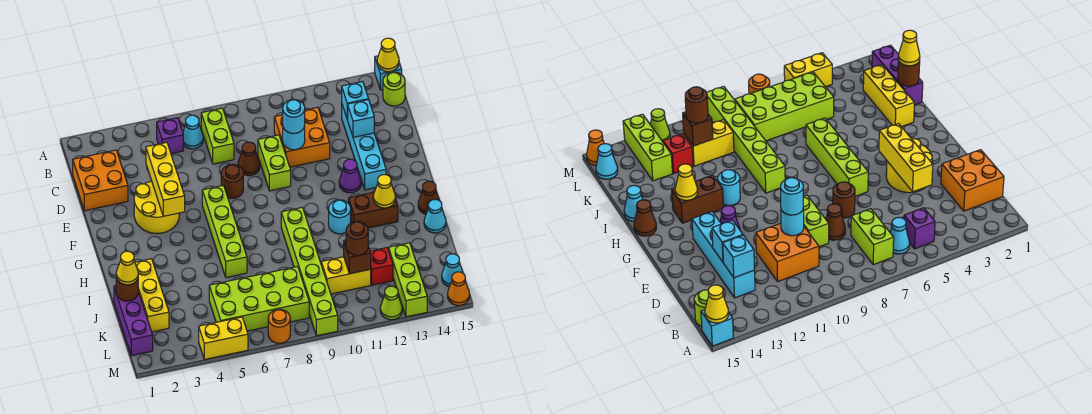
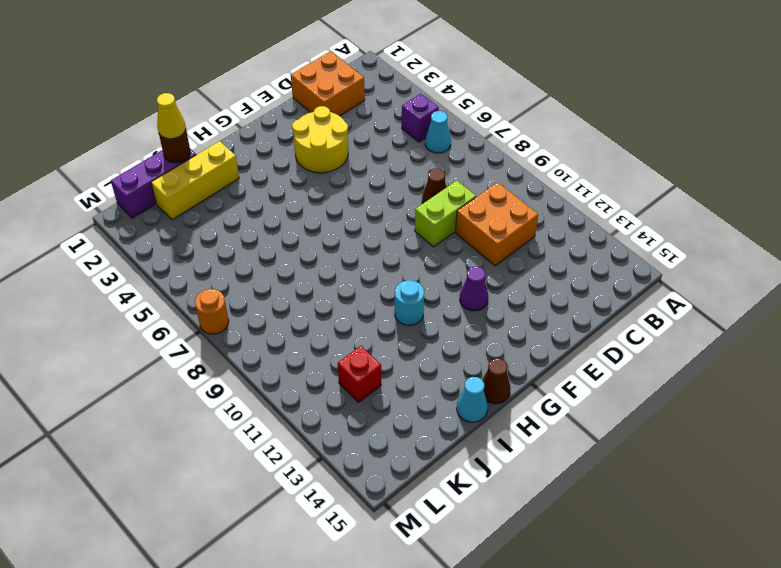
none -> cyan 1x1 brick [375,56,402,90]
none -> lime 1x2 brick [201,108,234,164]
none -> lime 1x1 round brick [383,72,405,106]
none -> cyan 1x4 brick [342,105,386,190]

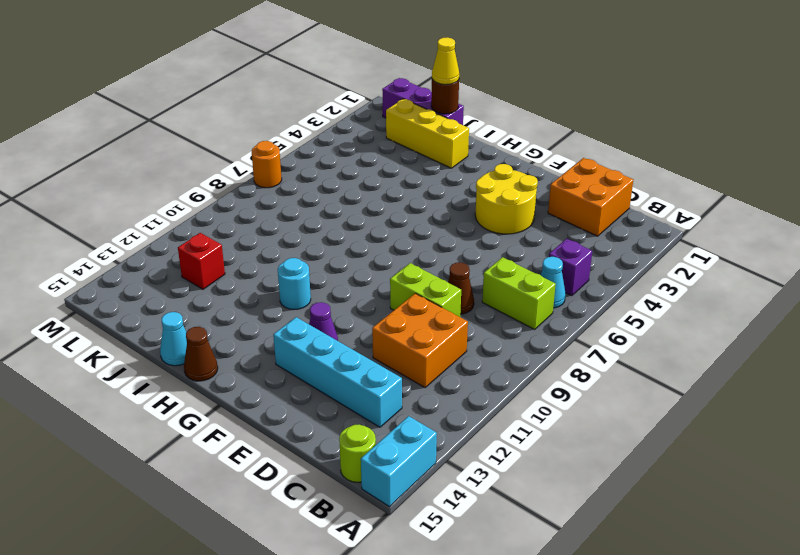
cyan 1x2 brick [361,416,437,507] -> cyan 1x1 brick [375,56,402,90]
none -> brown 1x1 round brick [221,165,243,198]
none -> lime 1x4 brick [202,185,247,277]
none -> lime 1x6 brick [281,207,338,336]
none -> brown 1x2 brick [349,192,398,228]

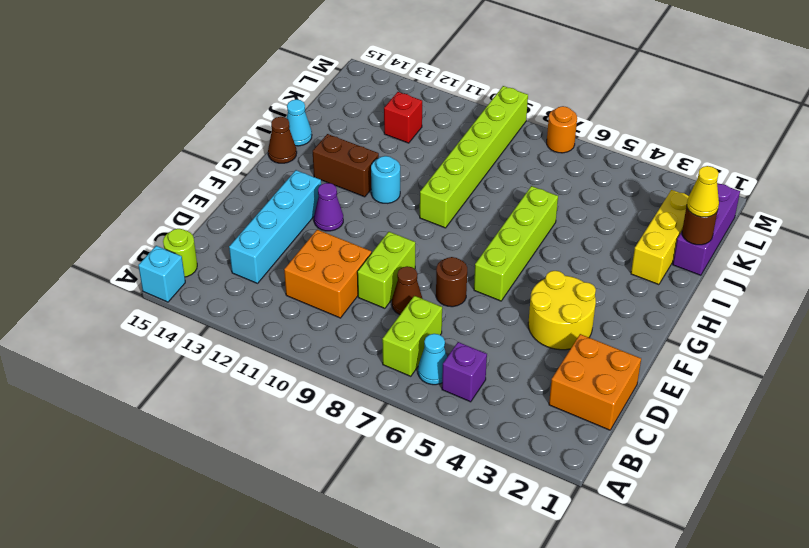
none -> lime 2x4 brick [209,267,309,331]
none -> yellow 1x2 brick [321,257,371,294]
none -> lime 1x3 brick [389,243,427,317]
none -> cyan 1x1 cone [442,254,463,287]

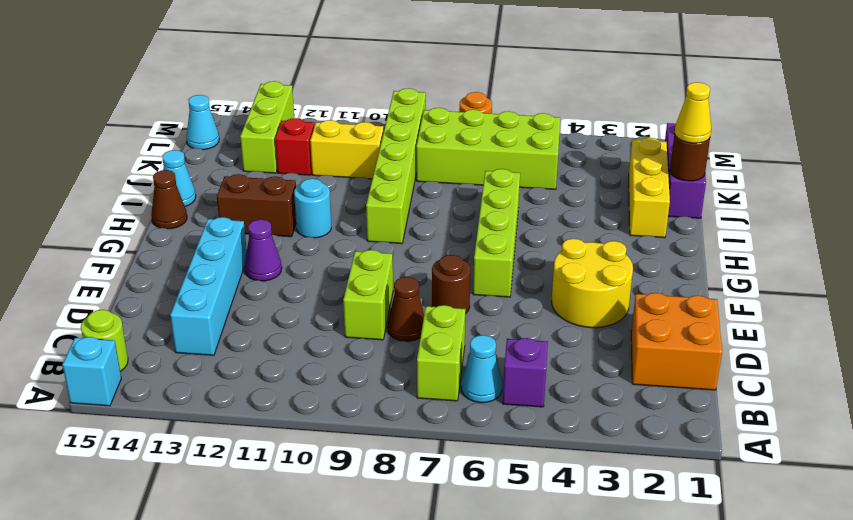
none -> orange 2x2 brick [274,107,330,167]
none -> yellow 1x2 brick [199,317,248,359]
none -> lime 1x1 cone [380,286,402,320]
none -> orange 1x1 cone [448,272,470,305]

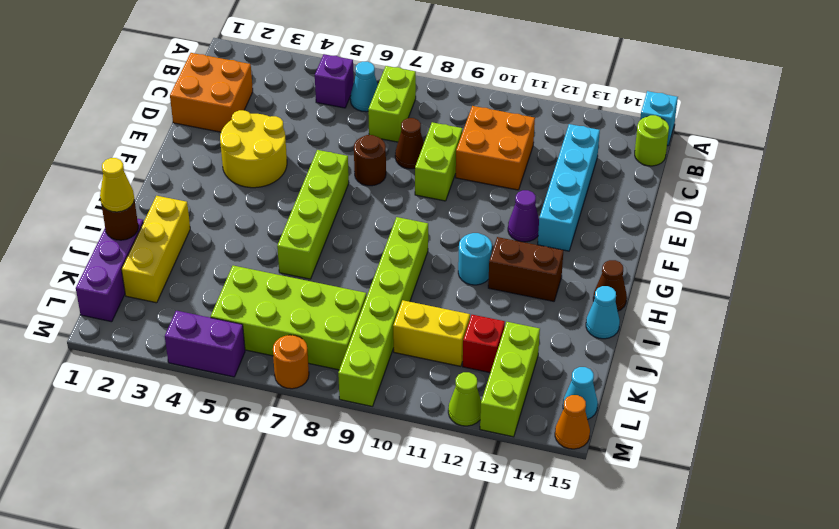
purple 1x2 brick [165,311,245,377] -> yellow 1x2 brick [199,317,248,359]
none -> yellow 1x1 cone [377,38,399,72]
none -> cyan 1x1 brick [342,82,369,119]
none -> yellow 1x3 brick [146,142,185,216]
none -> cyan 1x1 round brick [283,126,305,150]

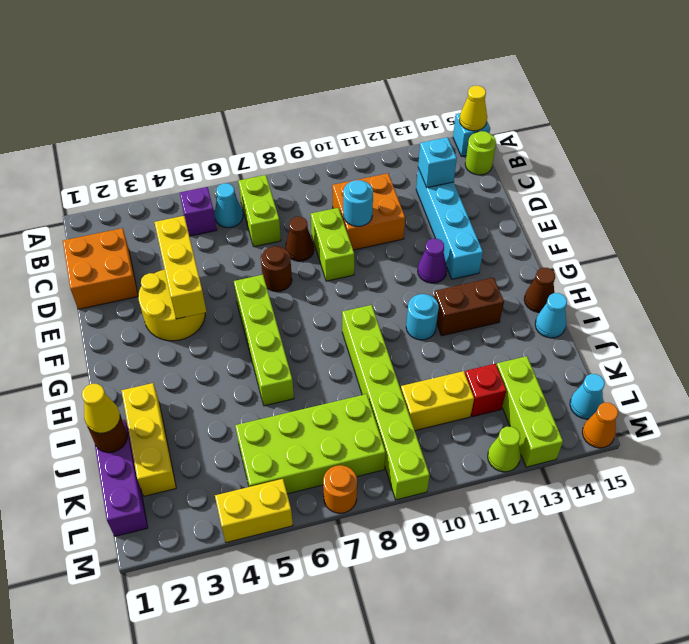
none -> cyan 1x1 brick [347,100,374,137]
none -> yellow 1x1 cone [373,175,395,208]
none -> brown 1x1 brick [344,240,371,274]
none -> cyan 1x1 round brick [283,99,305,133]

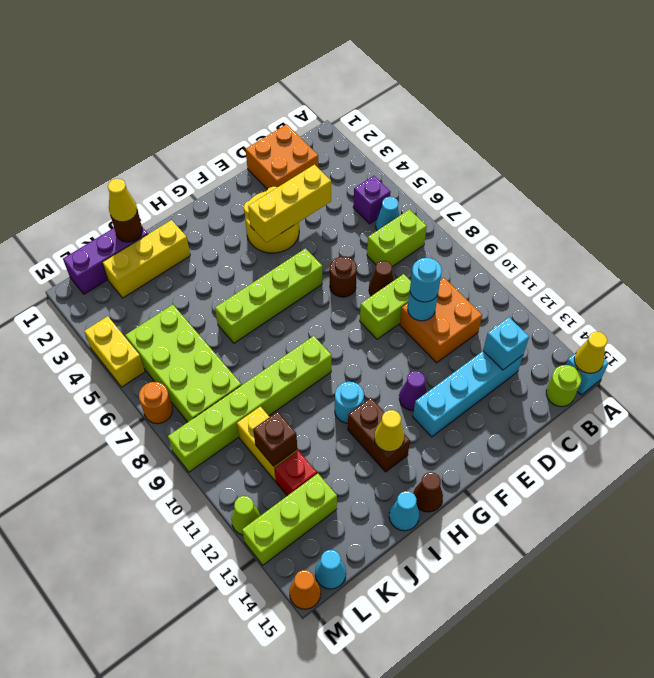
none -> cyan 1x1 brick [347,100,374,137]
none -> brown 1x1 round brick [346,222,368,255]

